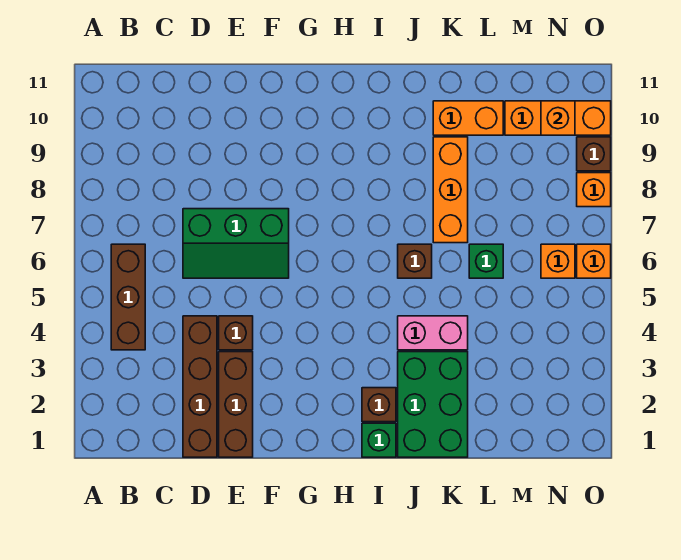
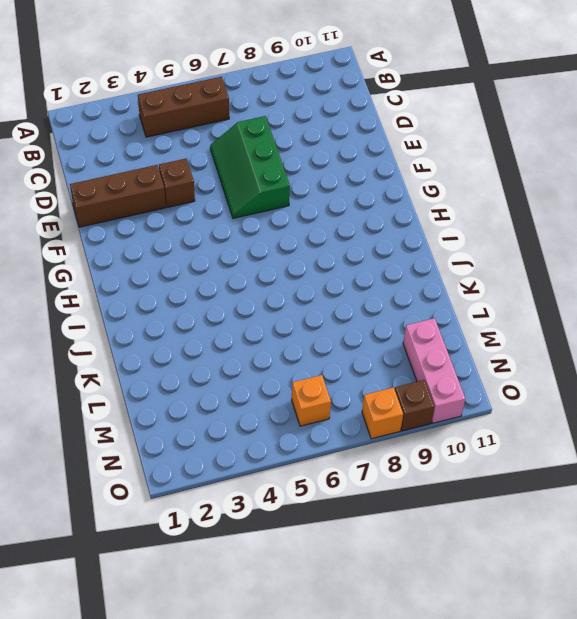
pink 1x3 brick [403,318,465,423] -> orange 1x3 brick [505,101,611,135]
none -> brown 1x4 brick [183,316,217,457]
none -> green 1x1 brick [362,423,396,457]
none -> brown 1x1 brick [362,388,396,422]

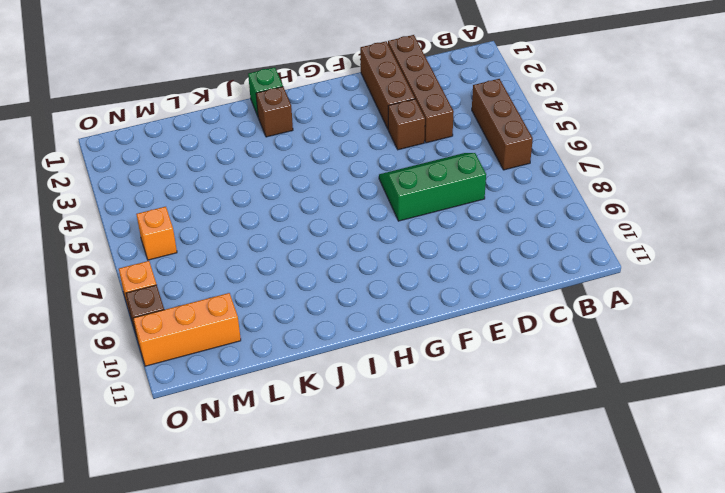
none -> green 2x3 brick [398,352,468,457]
none -> pink 1x2 brick [398,316,468,350]
none -> brown 1x1 brick [398,244,432,278]

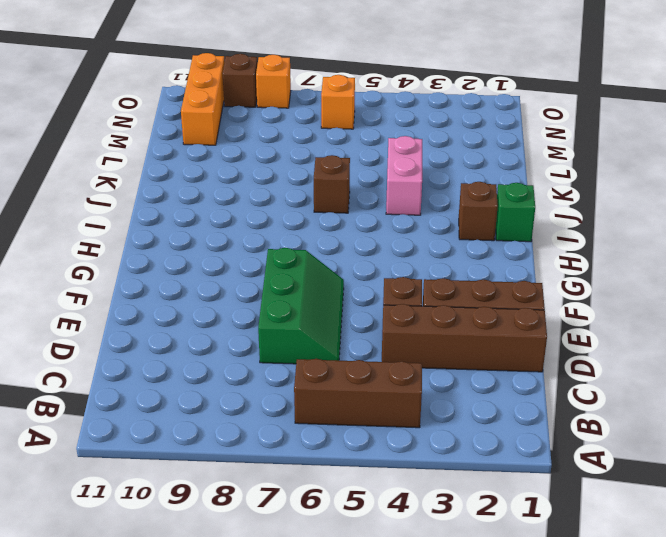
none -> green 2x3 brick [398,352,468,457]
none -> orange 1x3 brick [433,137,468,243]
none -> orange 1x2 brick [433,101,503,135]

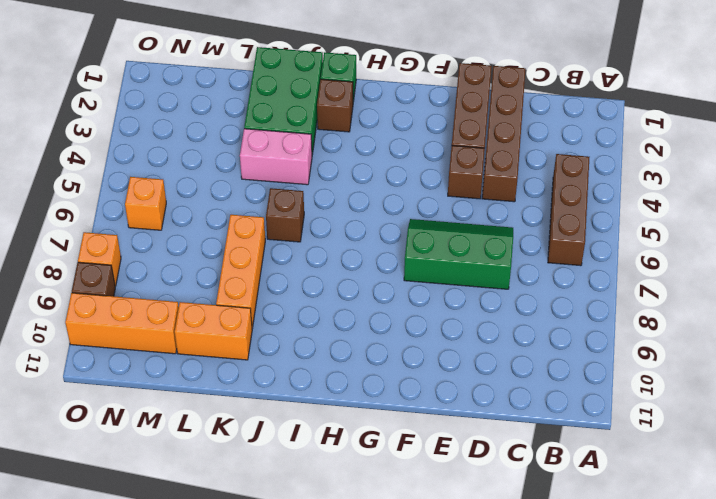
none -> green 1x1 brick [469,244,503,278]
none -> orange 1x1 brick [577,244,611,278]
none -> orange 1x1 brick [541,101,575,135]

